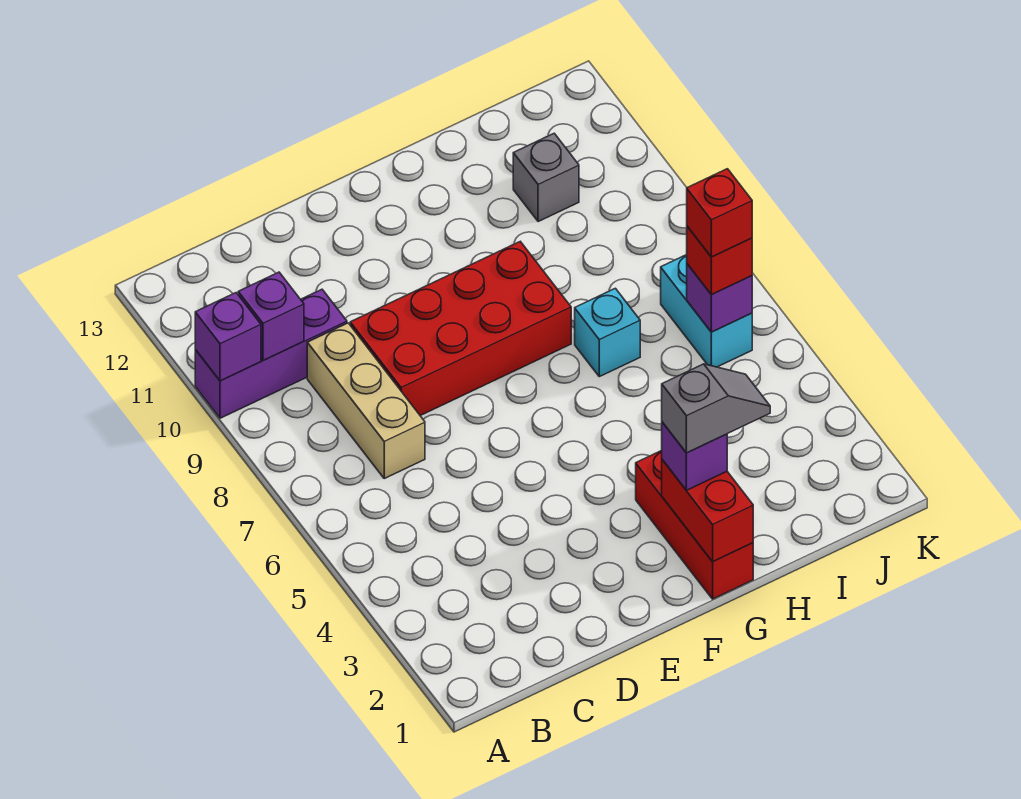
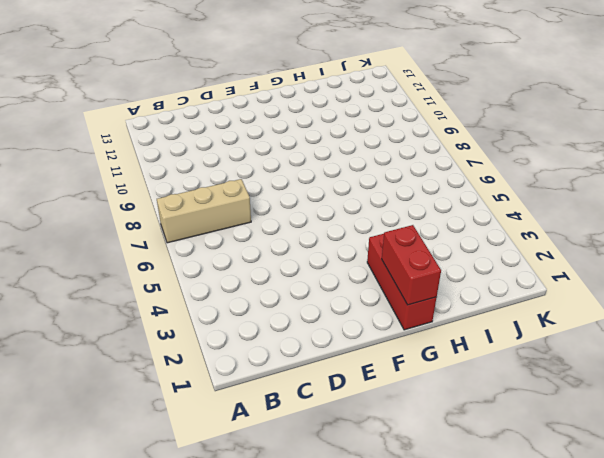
tan 1x3 brick [157,179,251,243] -> tan 1x3 brick turned to [307,323,425,478]
none -> purple 1x3 brick [195,289,347,418]
none -> red 2x4 brick [350,242,571,416]
none -> cyan 1x1 brick [575,288,640,377]

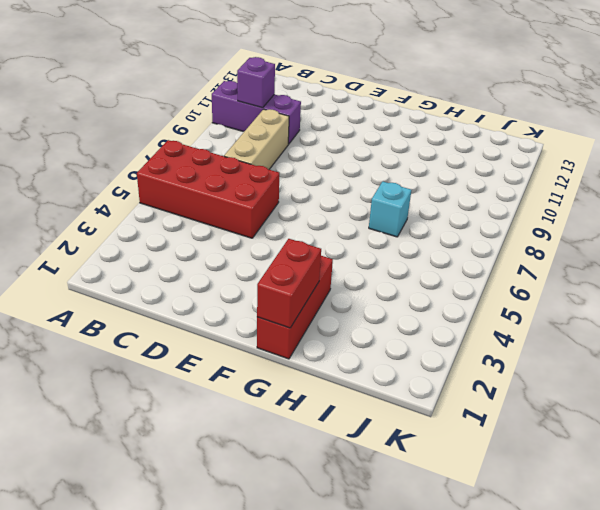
red 2x4 brick [137,140,279,238] -> red 2x4 brick moved to [350,242,571,416]
none -> grey 1x1 brick [513,133,579,222]
none -> cyan 1x2 brick [661,255,752,367]
none -> purple 1x1 brick [195,293,261,381]

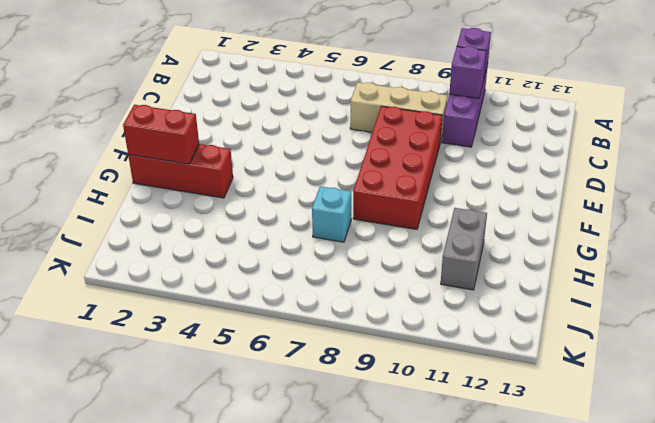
grey 1x2 brick [441,208,487,290] -> grey 1x1 brick [513,133,579,222]
none -> cyan 1x2 brick [661,255,752,367]
none -> purple 1x1 brick [687,264,752,332]
none -> purple 1x1 brick [662,422,727,490]

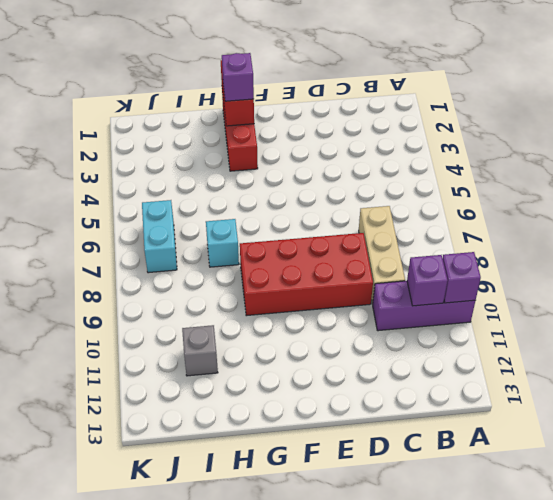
none -> purple 1x1 brick [687,264,752,332]
none -> red 1x1 brick [687,226,752,294]
none -> grey 1x2 slope [662,364,770,453]

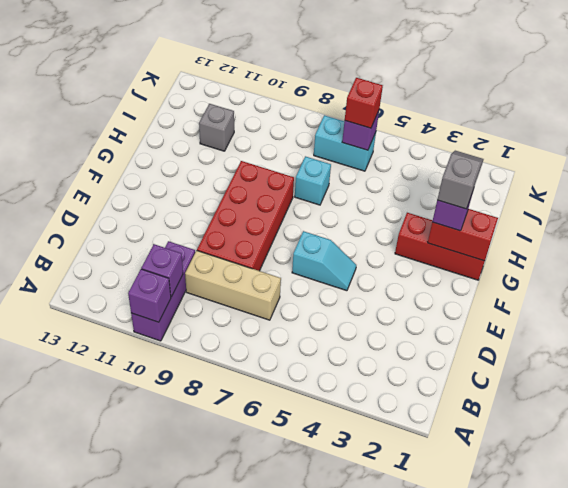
cyan 1x2 slope [292,231,356,291] -> none
none -> red 1x1 brick [687,169,752,257]

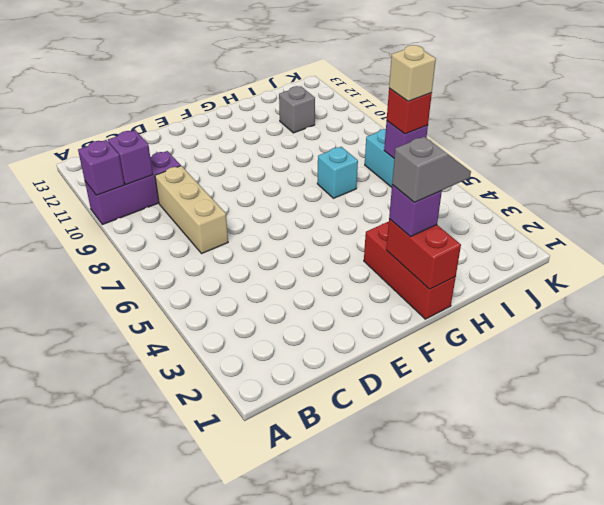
tan 1x1 brick [389,45,436,101] -> red 1x1 brick [687,169,752,257]
none -> red 2x4 brick [350,242,571,416]

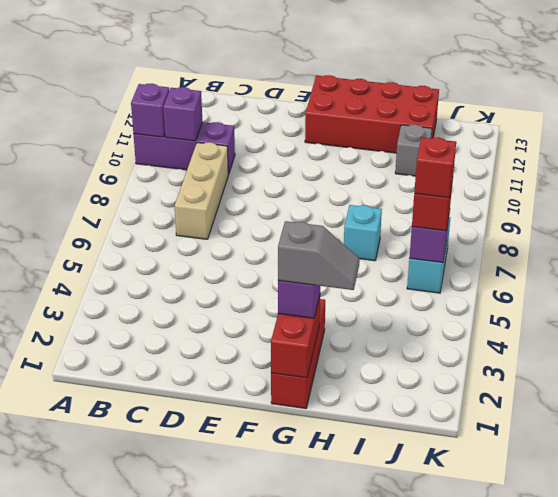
red 2x4 brick [305,75,439,153] -> red 2x4 brick moved to [350,242,571,416]

